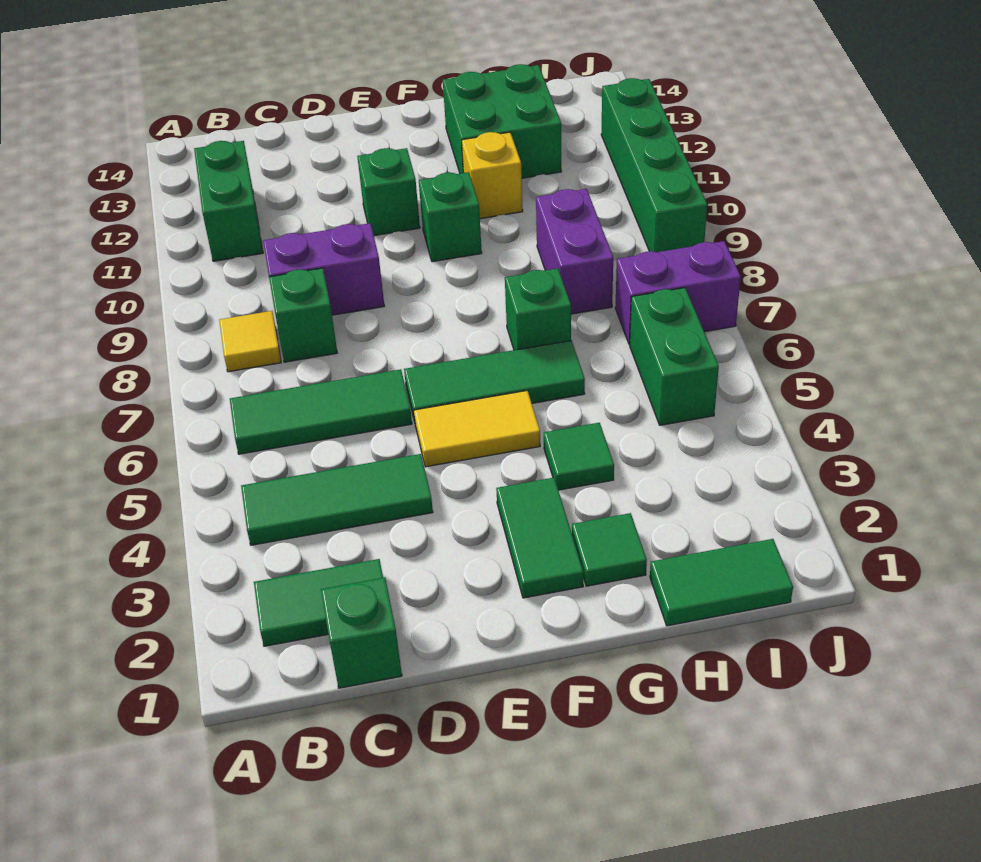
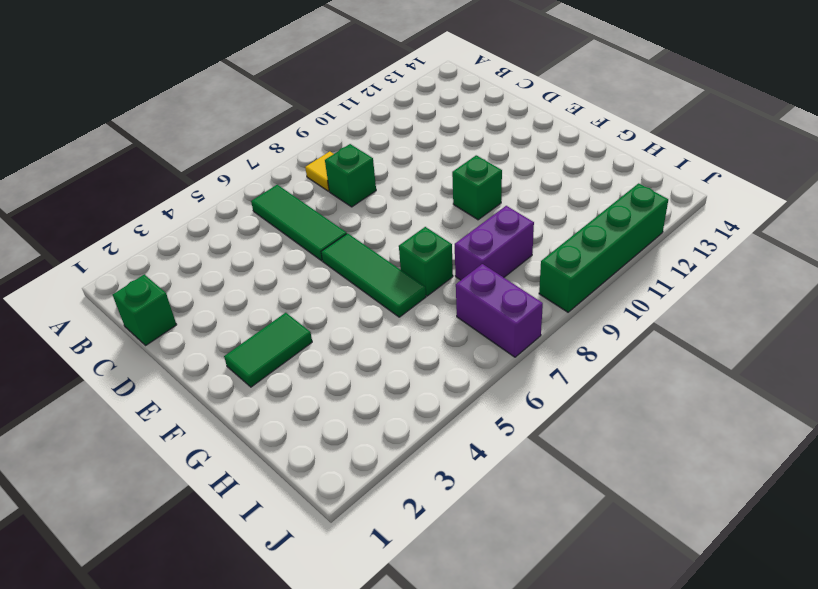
none -> green 1x2 tile [254,559,383,646]
none -> green 1x3 tile [241,454,433,545]
none -> green 1x2 brick [194,141,263,261]

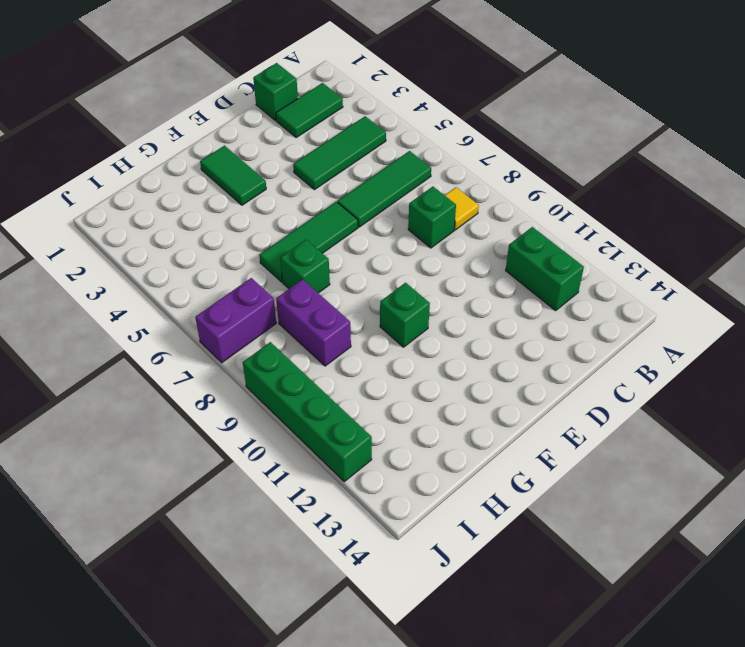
none -> purple 1x2 brick [263,223,384,315]
none -> yellow 1x2 tile [414,391,540,467]
none -> green 1x1 brick [357,148,420,236]

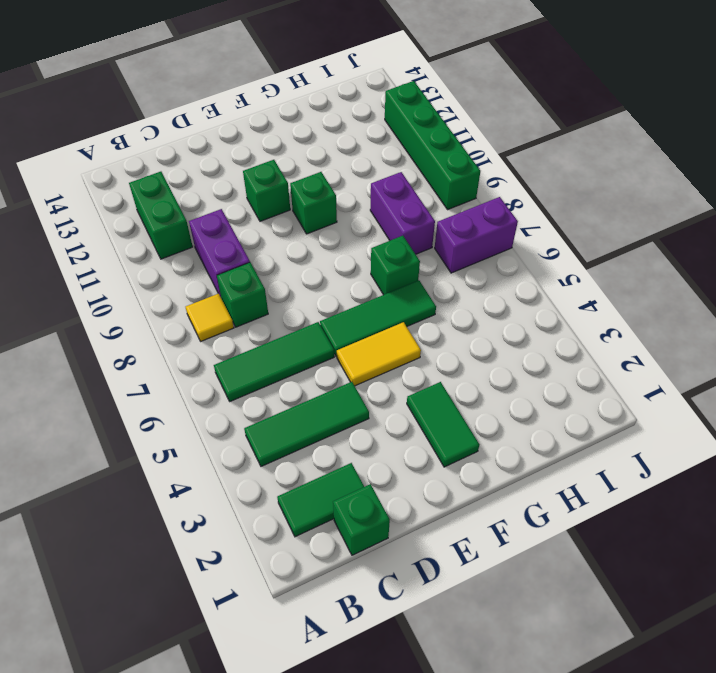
purple 1x2 brick [189,209,250,299] -> purple 1x2 brick turned to [263,223,384,315]
none -> green 1x1 tile [572,513,647,586]
none -> green 1x1 tile [544,423,614,490]
none -> yellow 1x1 brick [462,132,523,219]

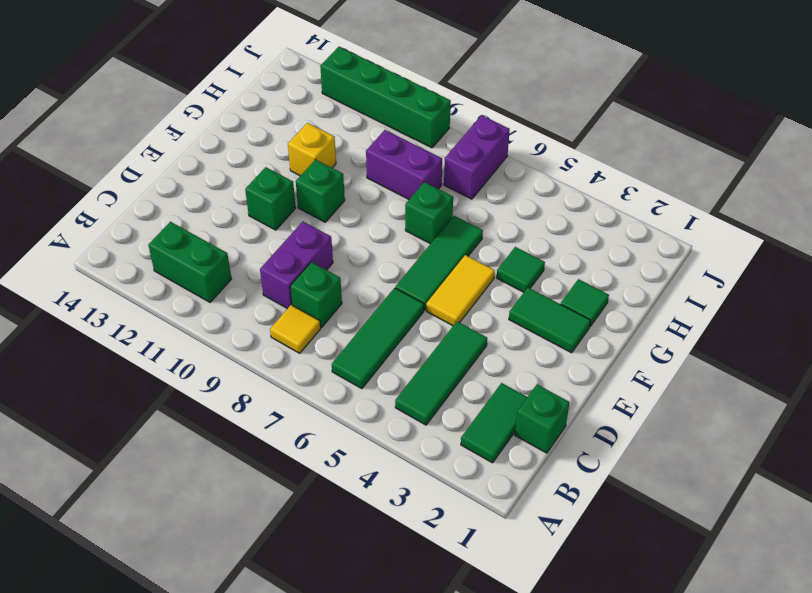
none -> green 2x2 brick [443,64,562,178]
none -> green 1x2 tile [650,539,793,626]
none -> green 1x2 brick [630,288,719,425]

